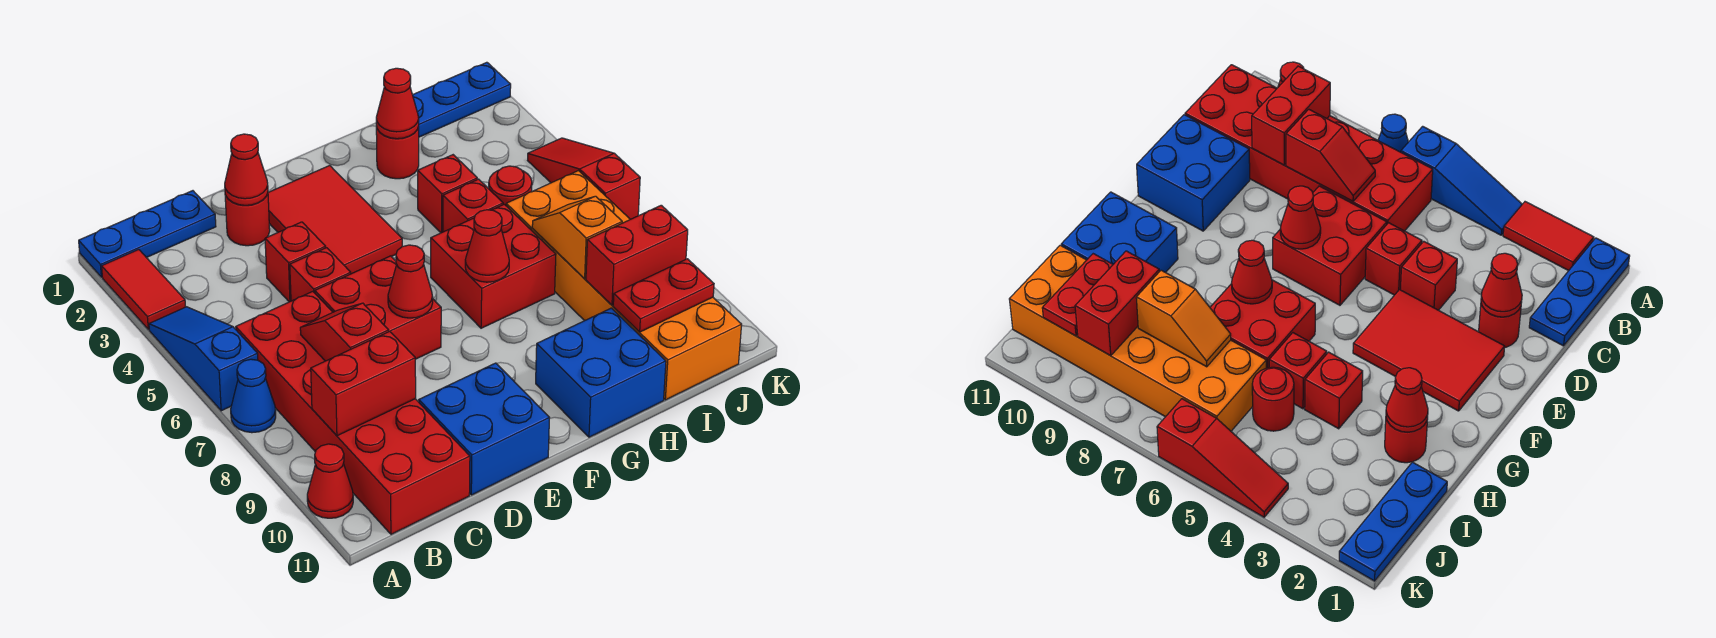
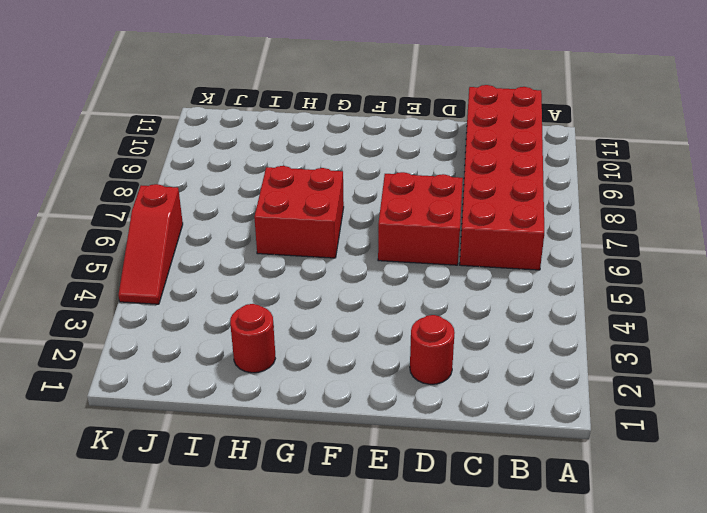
none -> blue 1x3 plate [79,191,216,277]
none -> red 1x2 tile [102,250,186,329]
none -> blue 1x3 slope [149,307,258,411]
none -> blue 1x1 cone [231,359,276,433]

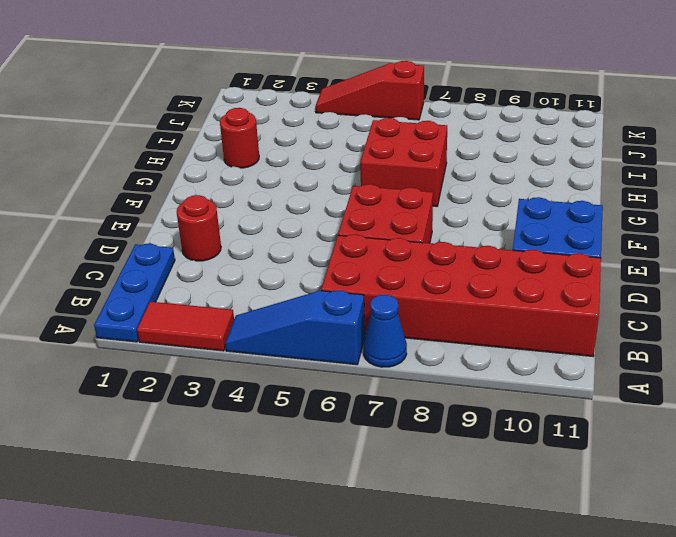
none -> red 1x1 cone [307,444,353,518]
none -> red 1x1 brick [265,222,326,302]
none -> red 1x1 brick [290,248,351,301]
none -> red 2x3 tile [268,165,402,274]

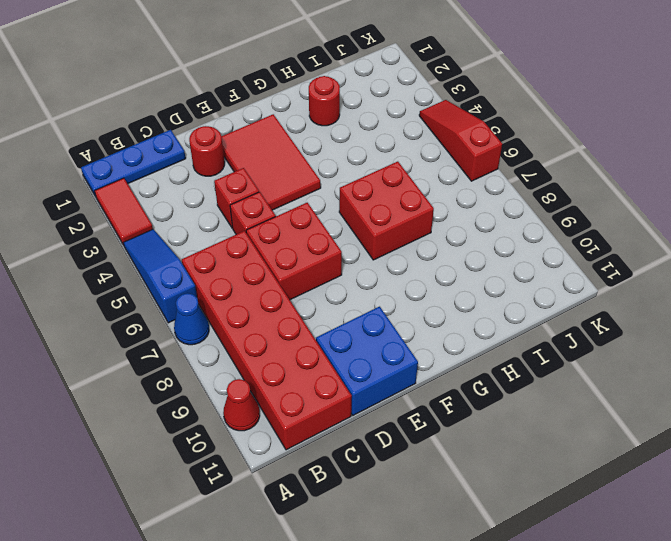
none -> blue 2x2 brick [536,308,666,437]
none -> red 1x1 brick [418,155,477,233]
none -> red 1x1 brick [443,179,503,232]
none -> blue 1x3 plate [413,62,511,137]

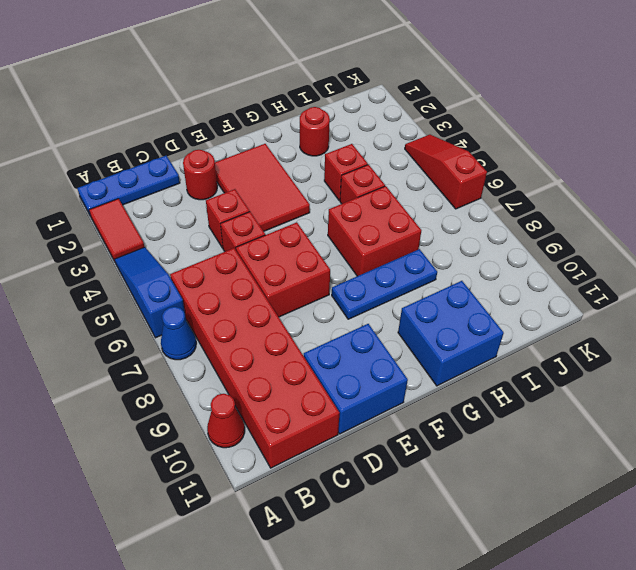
blue 1x3 plate [332,249,437,319] -> blue 1x3 plate moved to [413,62,511,137]
none -> red 1x1 round brick [489,166,532,205]
none -> orange 2x6 brick [506,171,742,400]
none -> red 1x2 brick [311,331,416,436]
none -> red 1x2 slope [300,303,389,361]

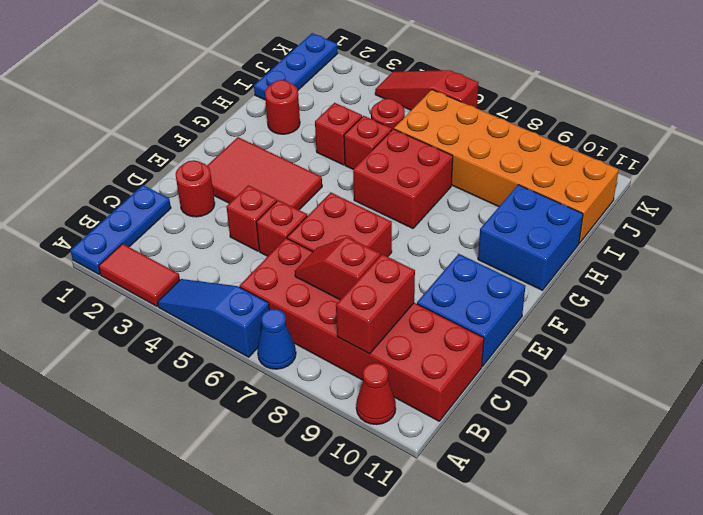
none -> red 1x1 cone [225,134,268,205]
none -> red 1x1 cone [388,245,433,318]
none -> red 1x1 cone [465,210,509,282]
none -> red 1x1 cone [376,68,419,139]

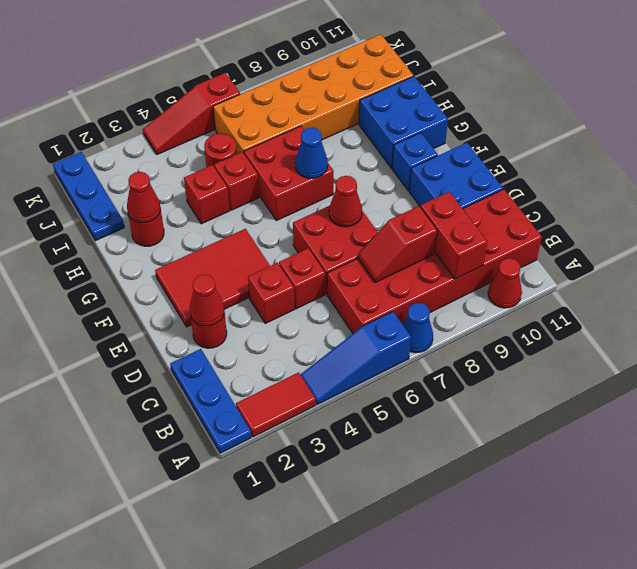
blue 1x1 brick [392,133,438,191] -> none
blue 1x1 cone [295,128,328,178] -> red 1x1 cone [465,210,509,282]
none -> orange 1x2 slope [532,196,622,279]
none -> red 1x2 brick [586,205,688,305]
none -> red 1x2 plate [613,259,714,332]

